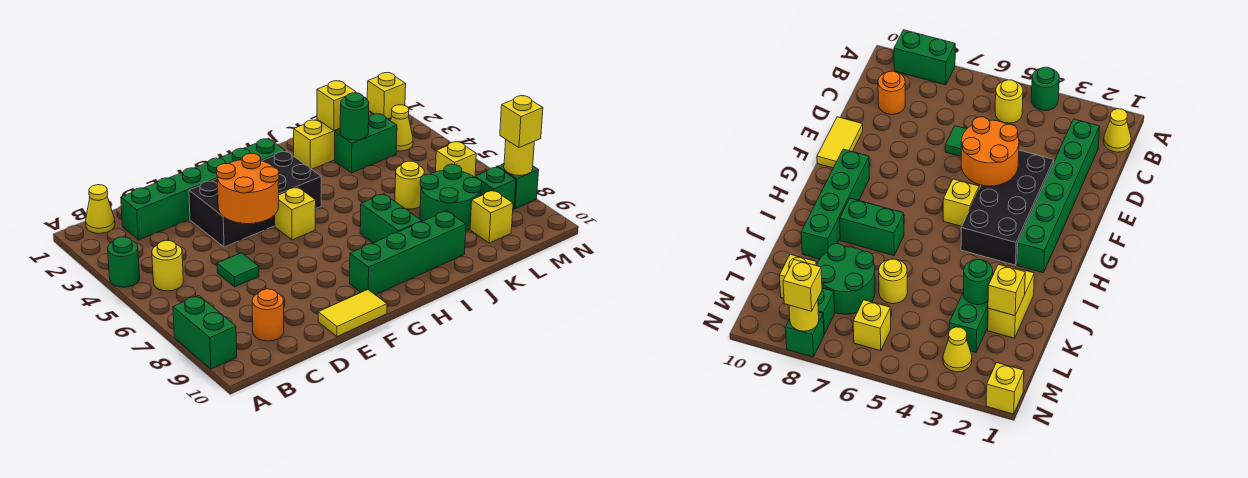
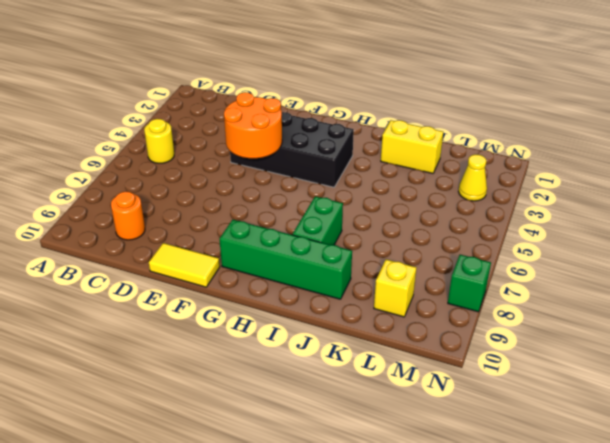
none -> green 1x1 round brick [108,237,140,287]
none -> green 1x2 brick [173,295,237,369]
none -> yellow 1x1 cone [86,185,115,233]

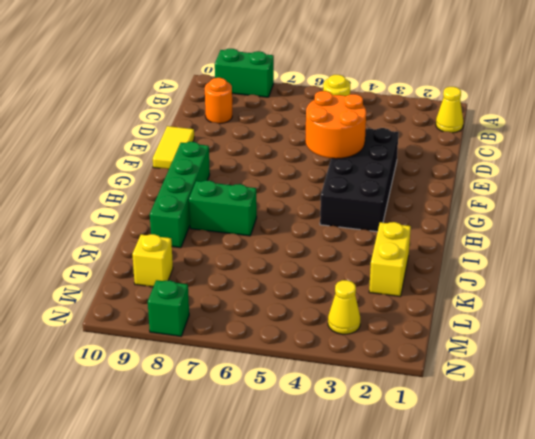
none -> green 1x1 round brick [108,237,140,287]
none -> green 1x6 brick [121,138,285,240]
none -> green 1x1 tile [217,253,259,287]

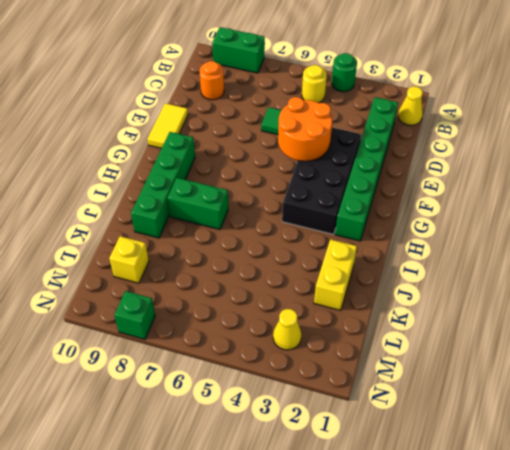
none -> yellow 1x1 brick [275,187,316,240]
none -> green 1x2 brick [335,114,397,173]
none -> yellow 1x1 round brick [395,161,424,209]

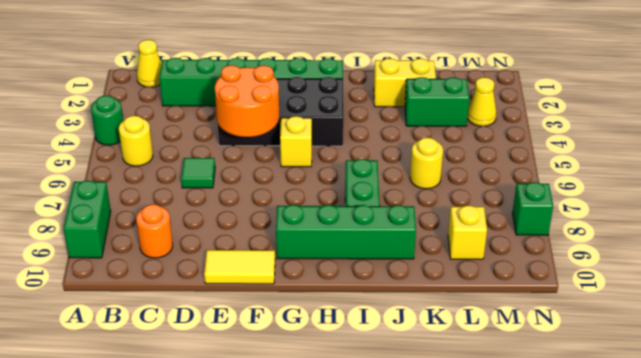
none -> green 2x2 round brick [420,164,482,230]
none -> yellow 1x1 brick [436,142,476,177]
none -> green 1x1 brick [475,167,516,210]

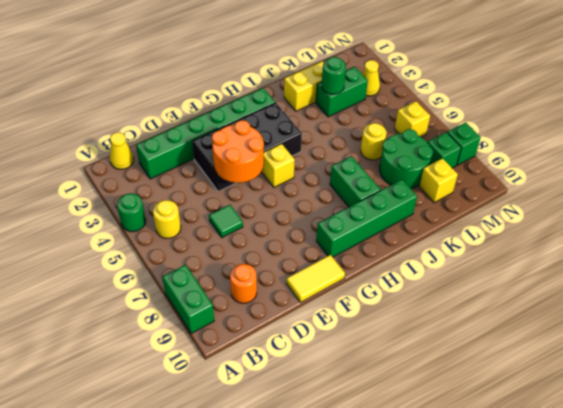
none -> yellow 1x1 brick [367,73,406,119]
none -> yellow 1x1 brick [317,81,356,131]
none -> yellow 1x1 round brick [504,140,534,176]

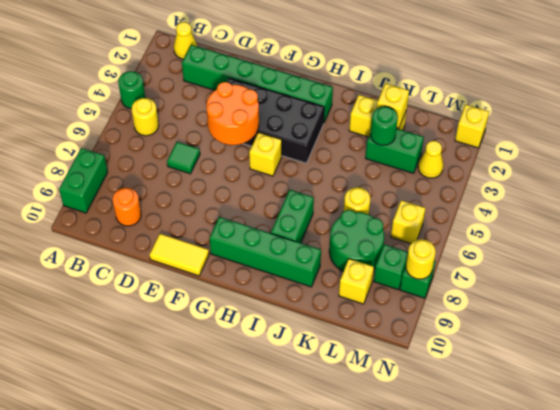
none -> yellow 1x1 brick [500,96,543,148]

